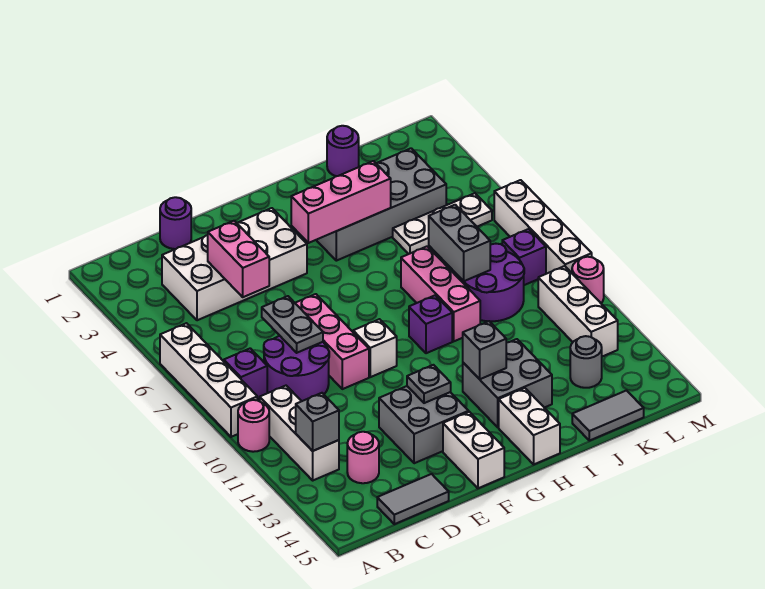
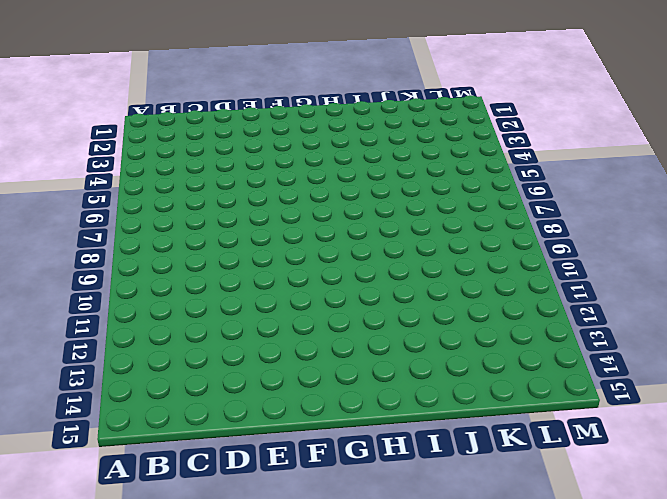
none -> white 1x4 brick [160,323,257,437]
none -> pink 1x1 round brick [238,400,269,452]
none -> purple 1x1 brick [224,348,267,399]
none -> white 1x3 brick [260,386,339,480]

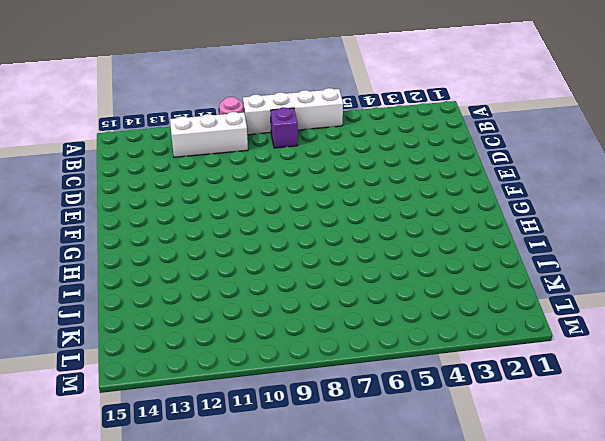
none -> white 2x4 brick [162,208,307,320]
none -> purple 2x2 round brick [264,336,329,401]
none -> pink 1x1 round brick [347,432,379,483]
none -> grey 1x2 tile [377,474,449,524]

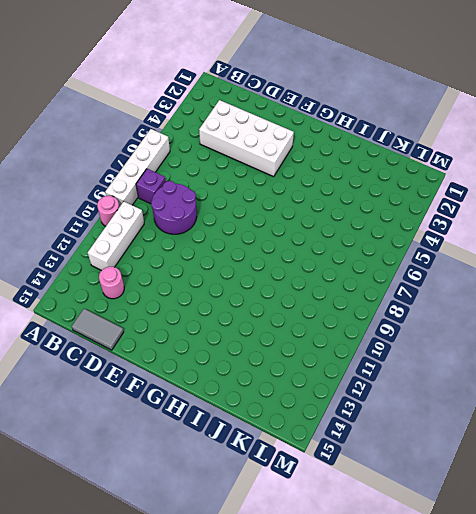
none -> purple 1x1 round brick [160,197,191,249]
none -> pink 1x3 brick [295,294,369,389]
none -> grey 2x2 brick [379,386,469,463]
none -> white 1x1 brick [353,319,397,377]

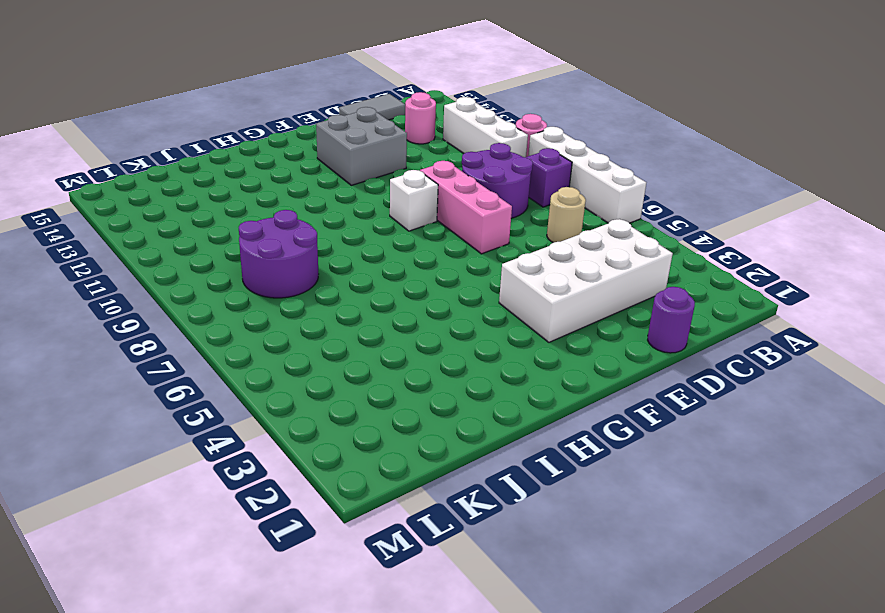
tan 1x1 round brick [547,187,586,242] -> none
none -> white 1x2 brick [443,412,504,488]
none -> grey 2x4 brick [317,148,446,261]
none -> purple 1x1 brick [409,295,452,353]
none -> grey 2x2 brick [463,339,552,427]

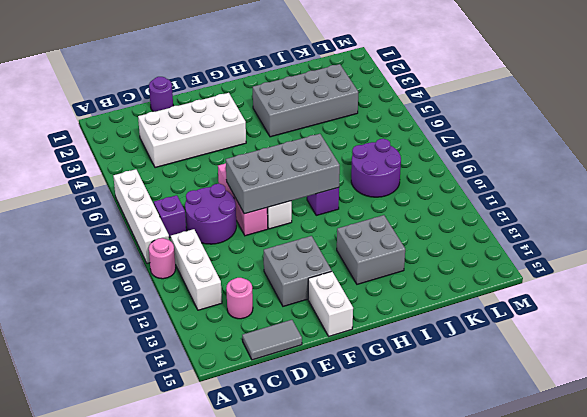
grey 2x4 brick [226,134,340,214] -> none
none -> white 1x2 brick [499,388,560,464]
none -> pink 1x3 brick [401,246,480,341]
none -> purple 1x1 round brick [327,126,359,176]
none -> white 1x3 plate [393,193,492,254]

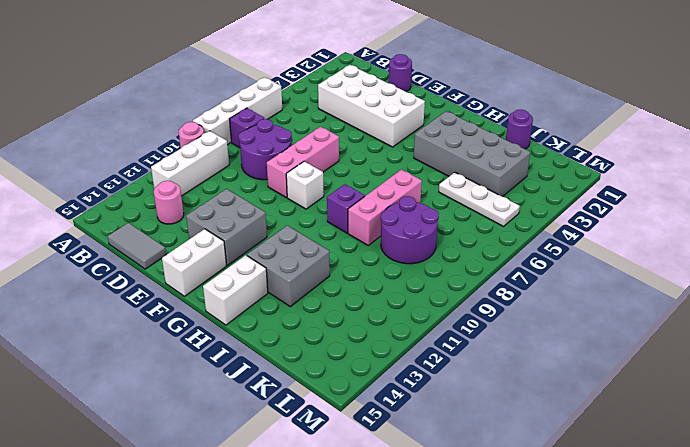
none -> grey 1x2 tile [572,391,644,441]
none -> grey 1x1 round brick [570,336,602,388]
none -> purple 1x1 brick [502,229,546,285]
none -> white 1x3 brick [538,266,618,357]

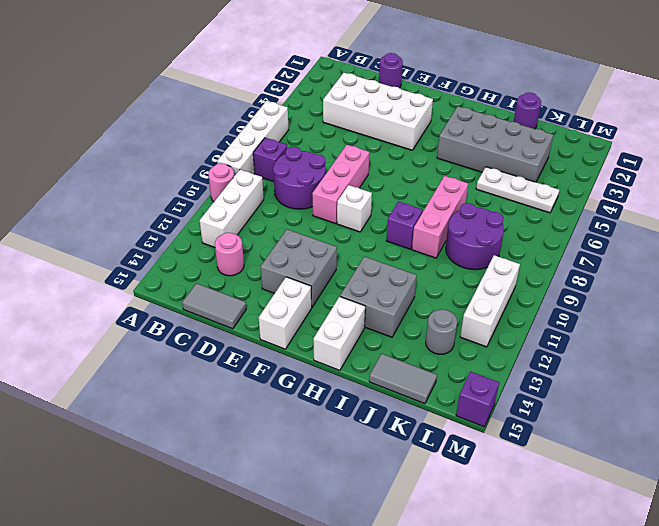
purple 1x1 brick [456,372,499,427] -> purple 1x1 brick moved to [502,229,546,285]
none -> white 1x4 brick [494,180,592,274]
none -> pink 1x1 round brick [572,257,604,303]
none -> grey 1x1 brick [296,393,339,451]
none -> pink 1x2 brick [208,221,269,297]

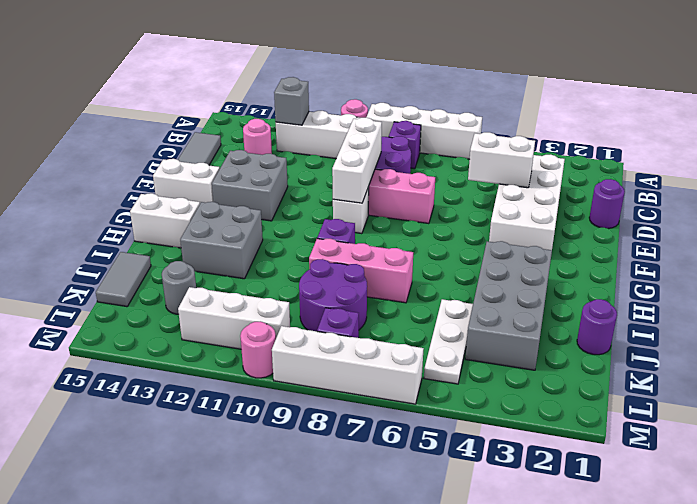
white 1x2 brick [468,132,535,188] -> pink 1x2 brick [208,221,269,297]
white 1x3 brick [332,117,382,203] -> none
none -> grey 1x2 plate [262,296,323,353]
none -> grey 1x1 plate [407,365,451,403]
none -> pink 1x3 brick [291,161,391,243]
none -> grey 1x1 brick [463,321,506,379]

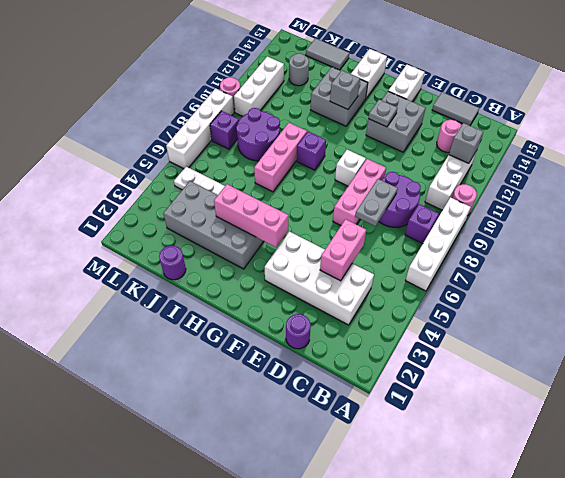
none -> grey 1x2 brick [429,205,490,281]

